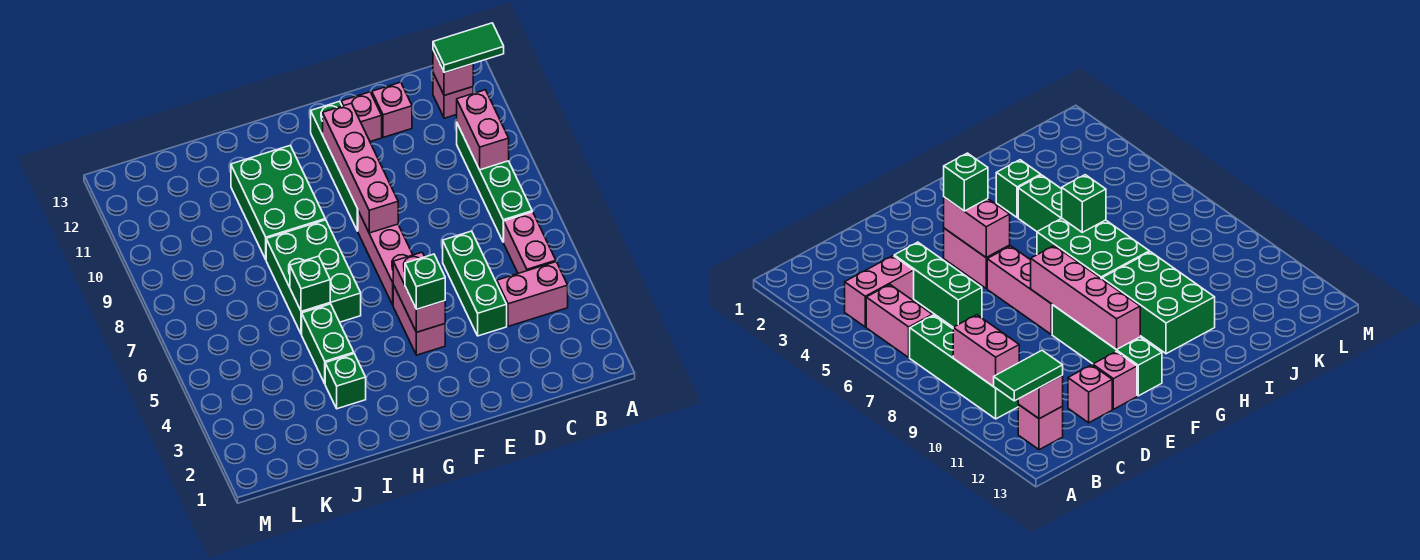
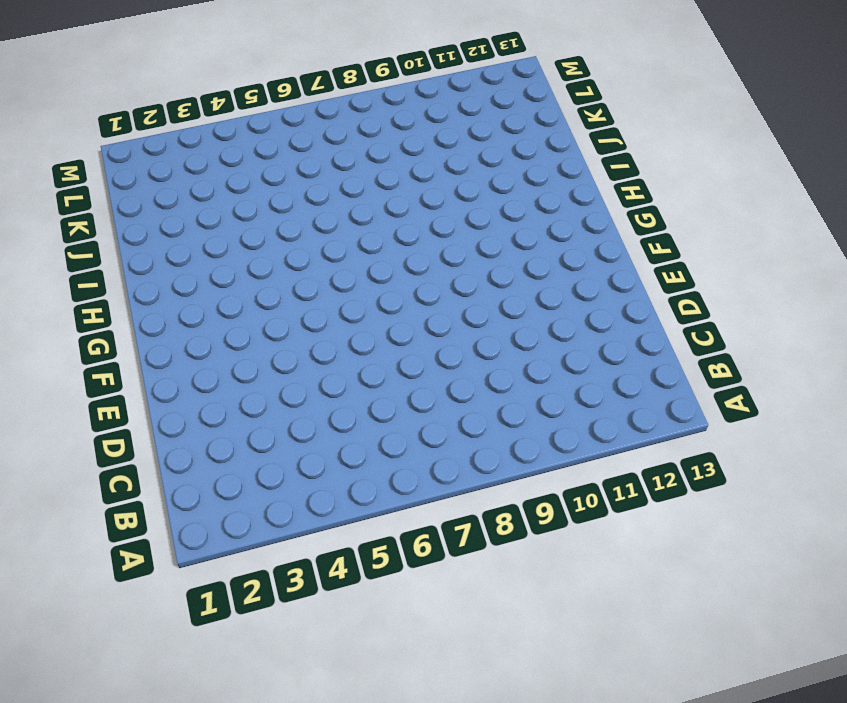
none -> pink 1x2 brick [497,262,568,326]
none -> pink 1x2 brick [504,212,556,273]
none -> green 1x4 brick [457,124,532,242]

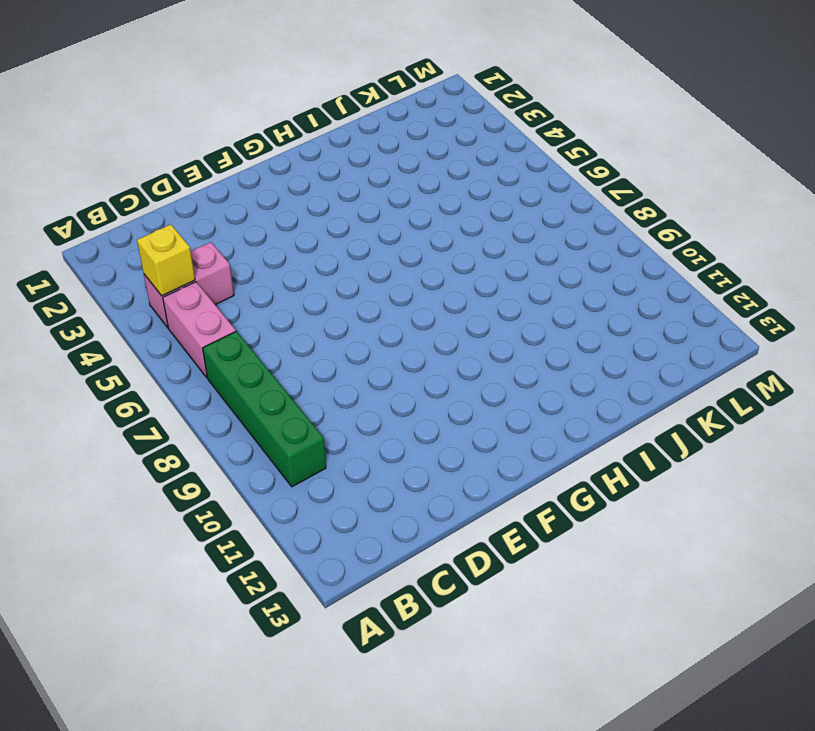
yellow 1x1 brick [137,224,195,296] -> none
none -> pink 1x1 brick [433,73,473,118]
none -> green 1x3 brick [443,231,507,336]
none -> pink 1x1 brick [372,82,412,137]

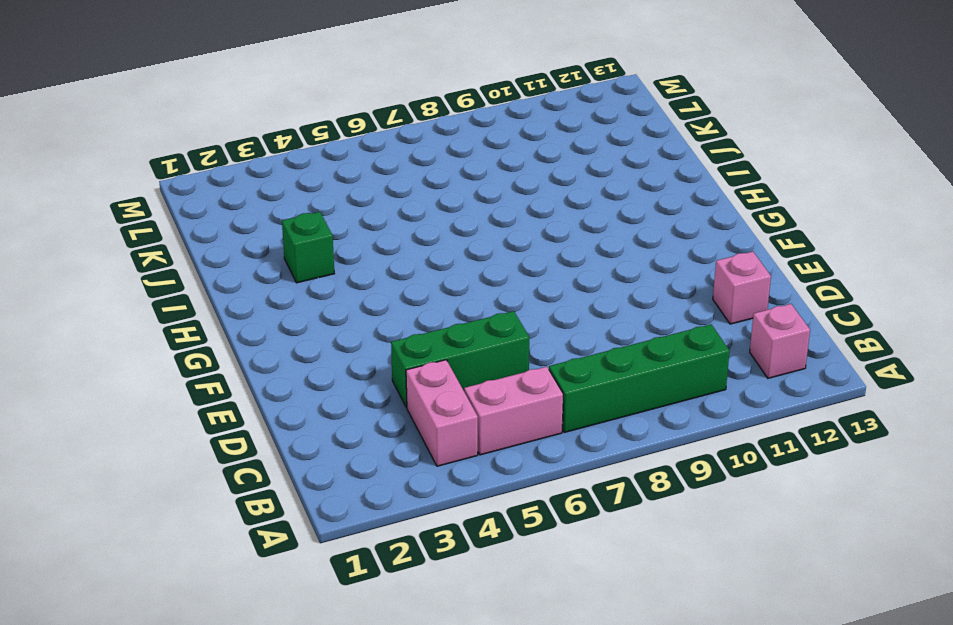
none -> pink 1x1 brick [341,92,382,142]
none -> pink 1x2 brick [393,285,445,355]
none -> pink 1x3 brick [358,211,413,305]

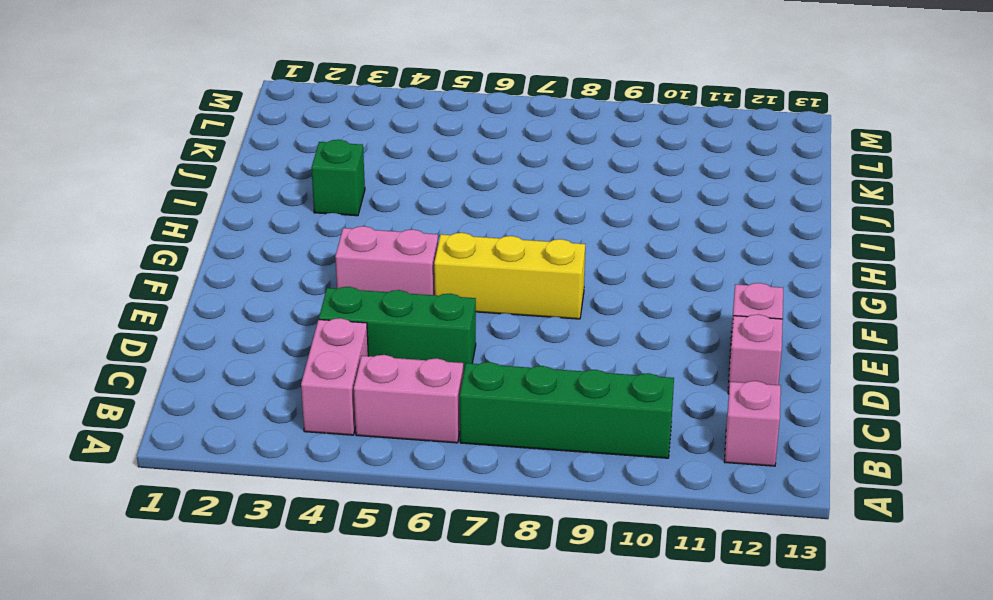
yellow 1x3 brick [434,233,585,319] -> pink 1x3 brick [358,211,413,305]
none -> green 1x4 brick [311,101,358,231]
none -> green 2x3 brick [266,220,361,334]
none -> green 2x3 brick [231,145,325,259]

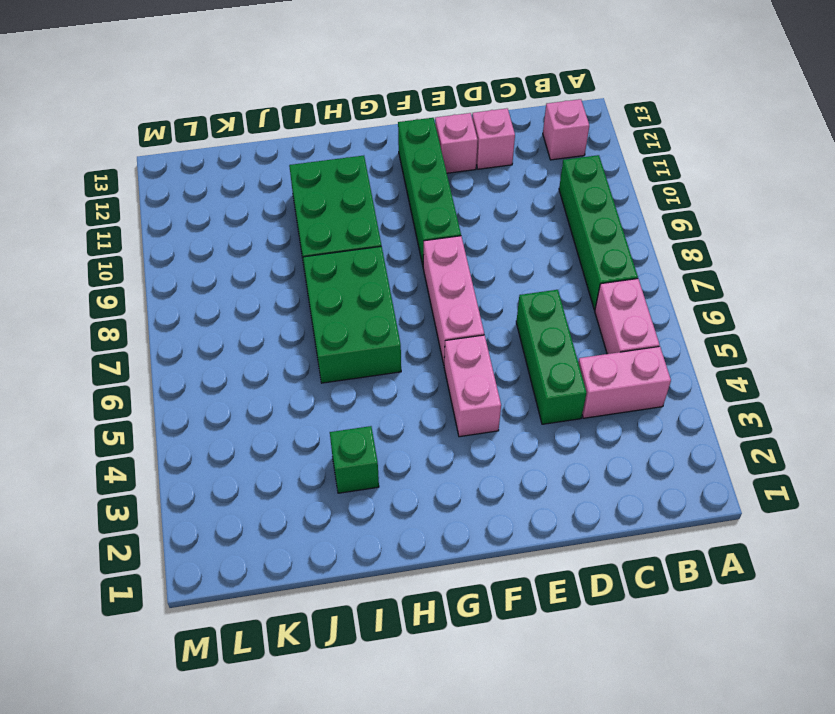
none -> green 1x2 brick [302,304,354,383]
none -> pink 1x2 brick [457,90,509,170]
none -> pink 1x1 brick [433,50,473,96]

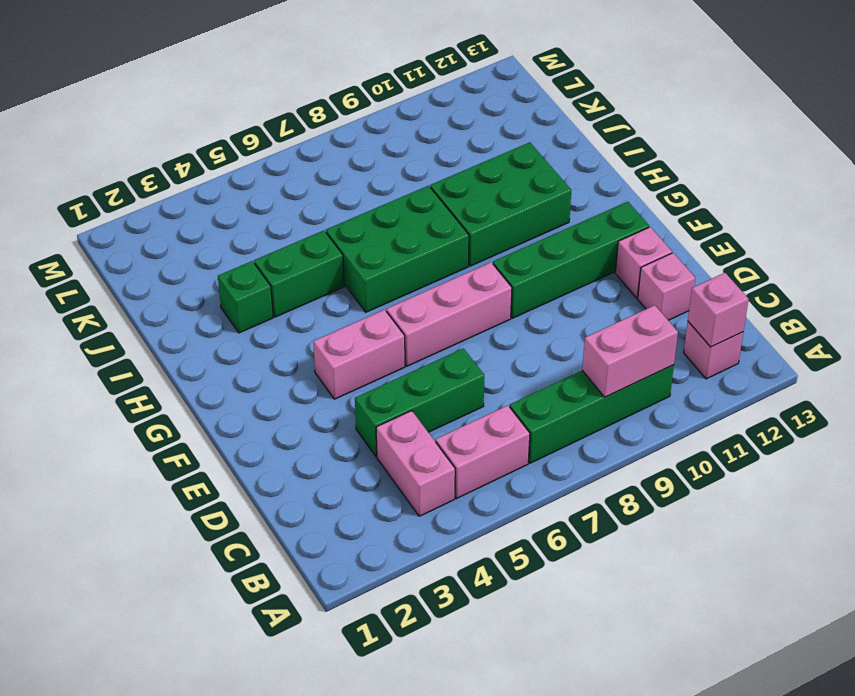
none -> pink 1x2 brick [393,252,445,332]
none -> pink 1x4 brick [323,103,398,233]
none -> green 1x1 brick [290,256,330,312]

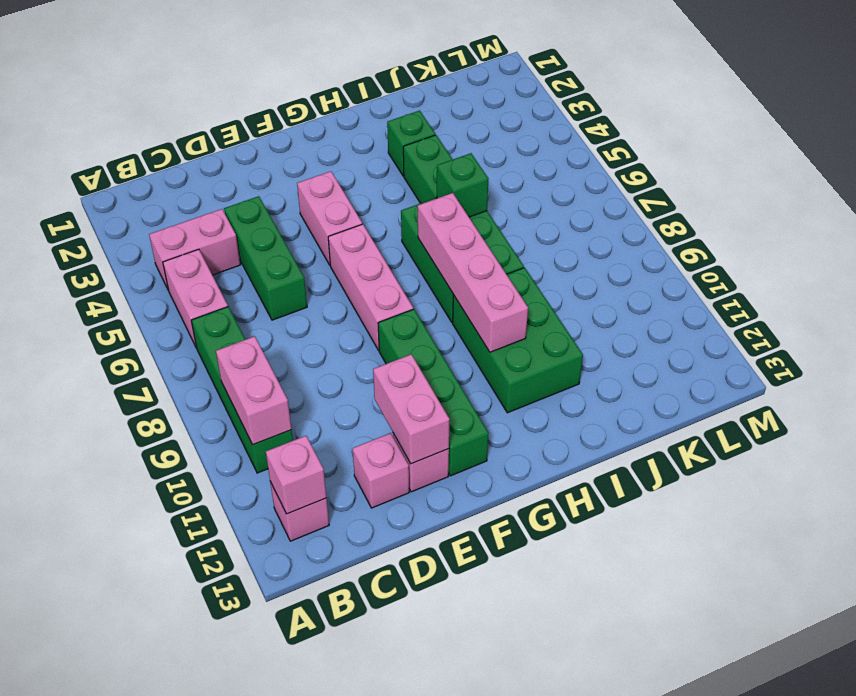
pink 1x2 brick [373,354,450,464] -> pink 1x2 brick moved to [393,252,445,332]
pink 1x4 brick [418,193,528,352] -> pink 1x4 brick moved to [323,103,398,233]
none -> green 1x2 tile [433,23,504,73]
none -> green 1x1 brick [405,254,445,309]

